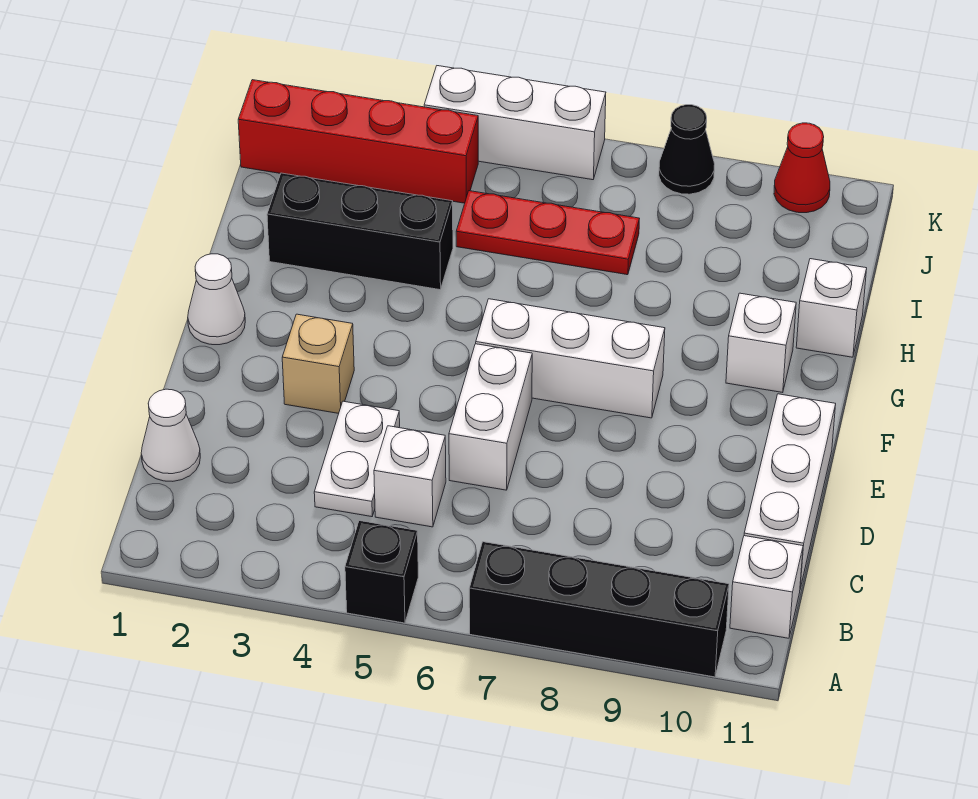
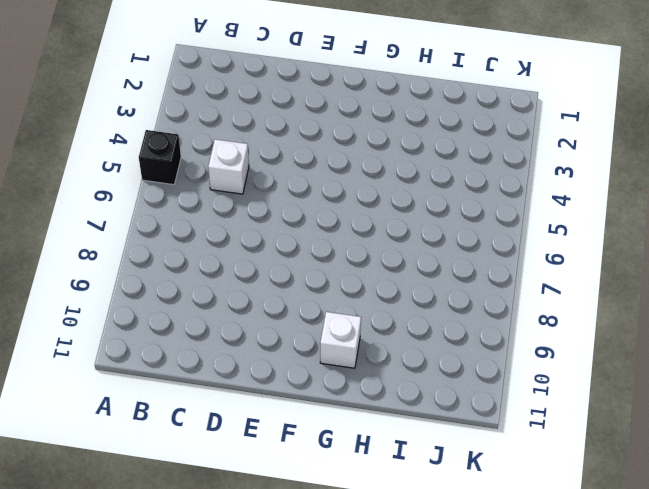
none -> black 1x4 brick [469,542,729,677]
none -> white 1x1 brick [730,536,803,638]
none -> white 1x1 cone [141,389,200,481]

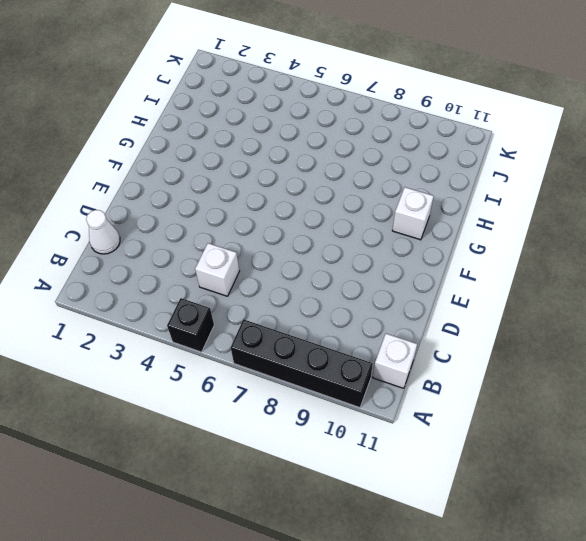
none -> white 1x2 plate [314,401,400,517]
none -> white 1x3 brick [744,394,836,588]
none -> white 1x2 brick [449,344,532,490]

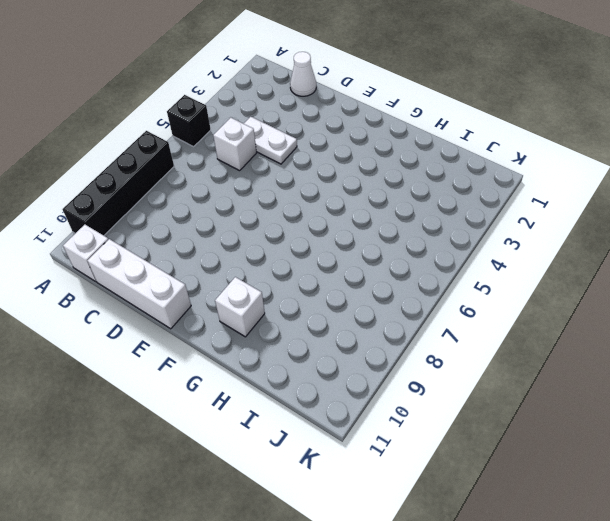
none -> white 1x2 brick [449,344,532,490]
none -> tan 1x1 brick [282,314,354,413]
none -> white 1x1 cone [188,254,245,345]

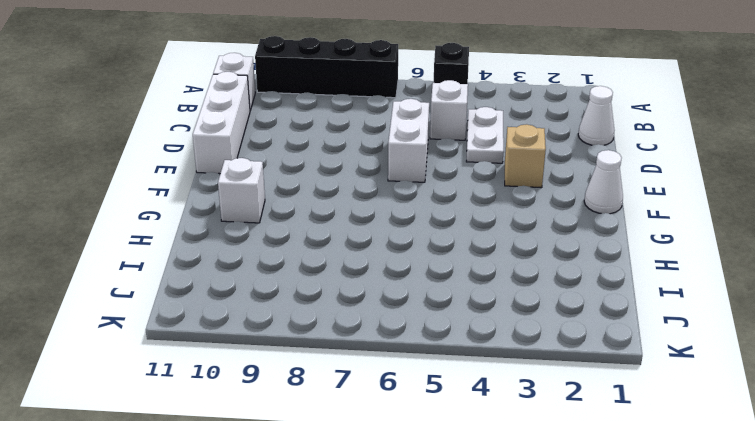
none -> white 1x3 brick [476,299,665,418]
none -> black 1x3 brick [267,173,453,290]
none -> white 1x1 brick [796,259,867,357]

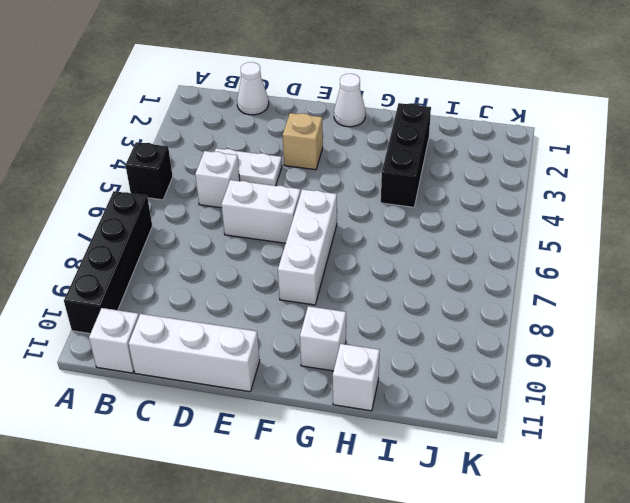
none -> red 1x3 plate [456,191,639,275]
none -> red 1x4 brick [238,80,478,203]
none -> white 1x3 brick [424,66,606,180]

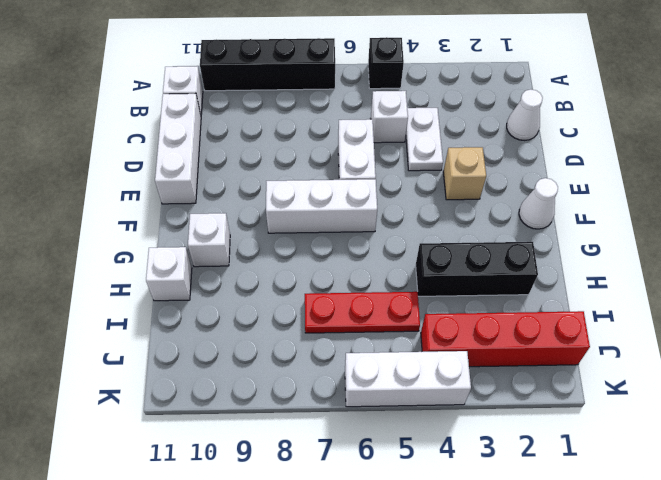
none -> black 1x1 cone [659,105,715,194]
none -> red 1x1 cone [774,123,830,213]

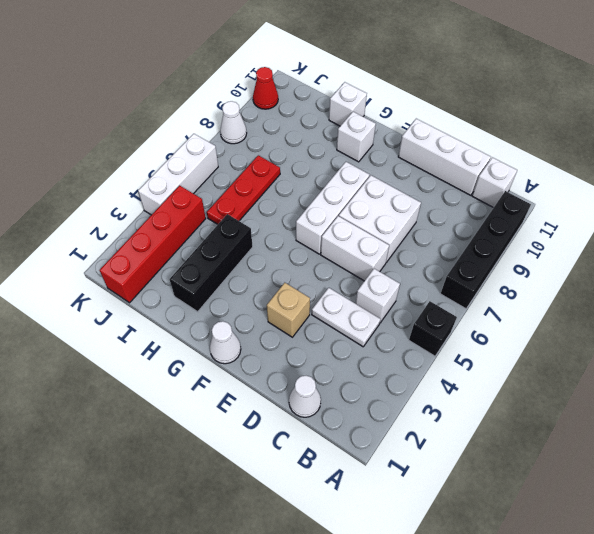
white 2x2 brick [339,175,421,262] -> none
white 1x1 cone [220,101,247,144] -> black 1x1 cone [659,105,715,194]

